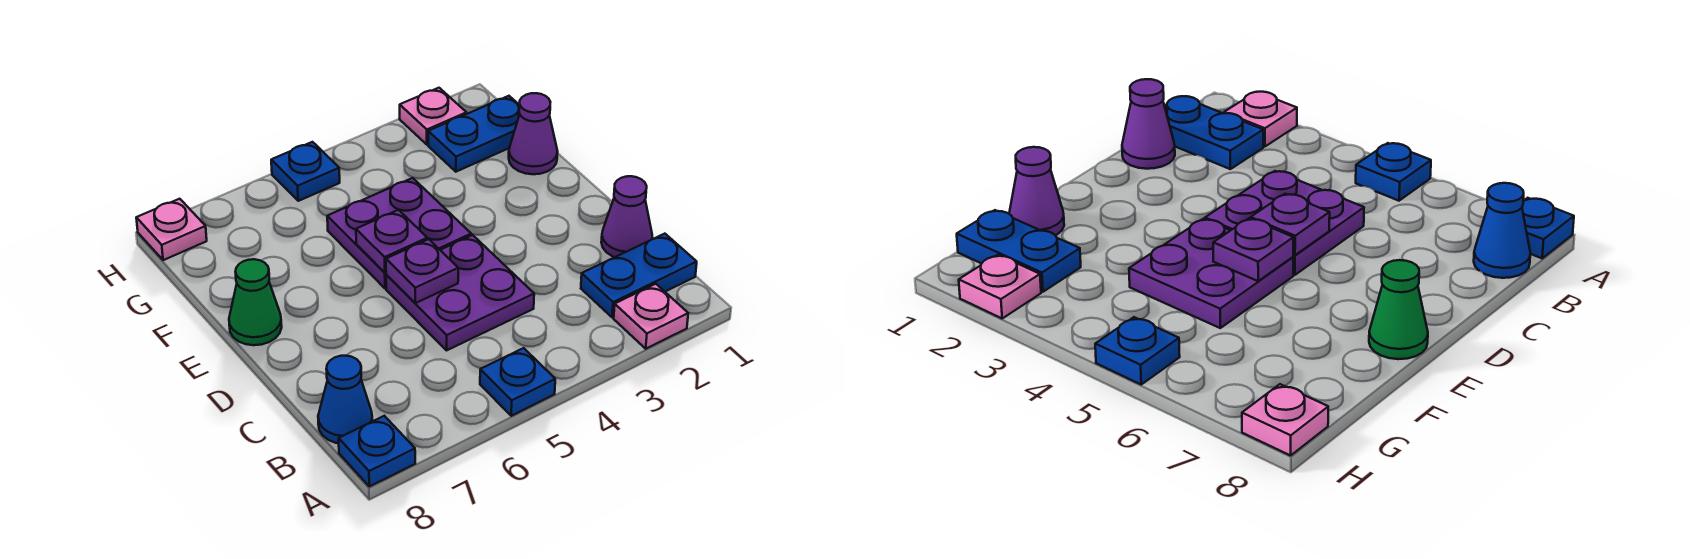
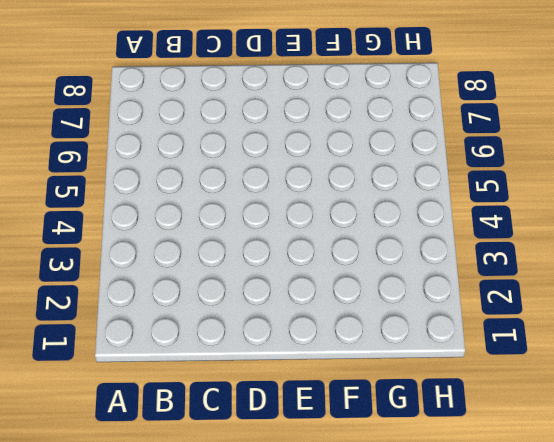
none -> pink 1x1 plate [614,284,688,349]
none -> blue 1x1 plate [480,348,555,416]
none -> blue 1x1 plate [339,416,415,486]

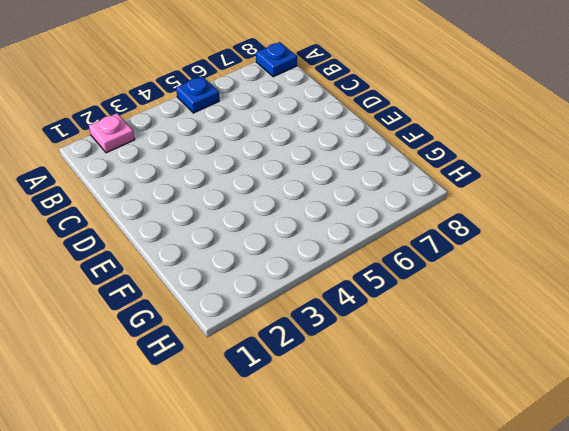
none -> blue 1x2 plate [581,234,697,317]
none -> blue 1x1 cone [318,356,372,443]
none -> purple 1x1 cone [601,176,652,257]

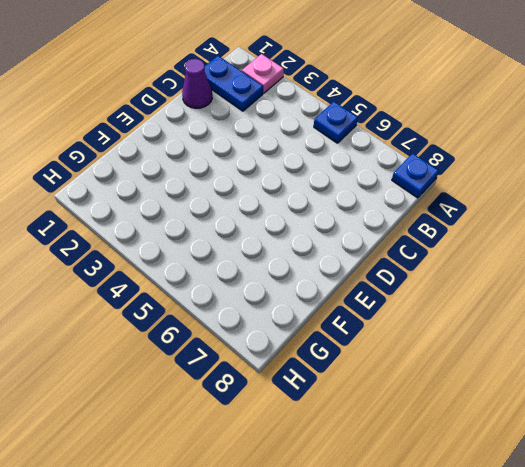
none -> blue 1x1 cone [318,356,372,443]
none -> purple 2x2 plate [386,235,534,351]
none -> purple 2x2 plate [327,178,471,288]

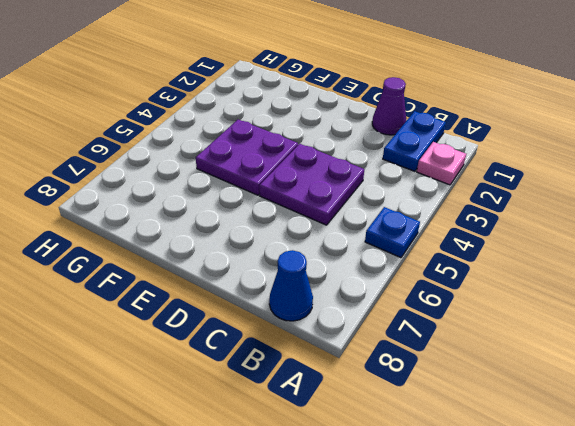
none -> blue 1x1 plate [339,416,415,486]
none -> green 1x1 cone [229,259,282,345]
none -> purple 1x1 cone [509,93,558,174]

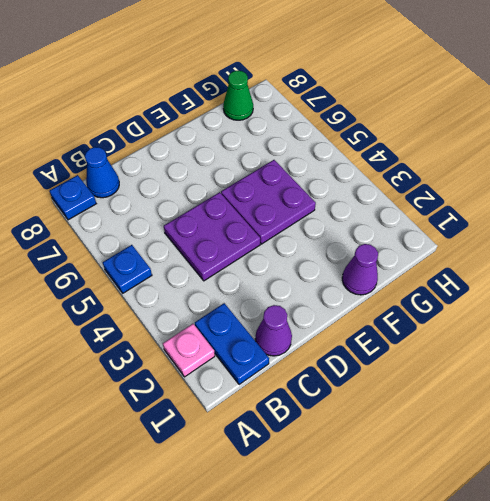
green 1x1 cone [223,71,253,120] -> green 1x1 cone moved to [229,259,282,345]
none -> blue 1x2 plate [428,96,520,172]
none -> pink 1x1 plate [400,88,467,145]
none -> blue 1x1 plate [271,142,340,201]

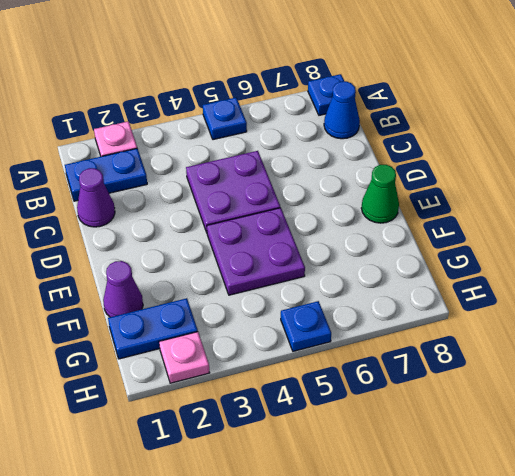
none -> pink 1x1 plate [136,199,207,260]
none -> purple 1x1 plate [386,239,458,303]
none -> purple 1x1 plate [356,210,427,273]

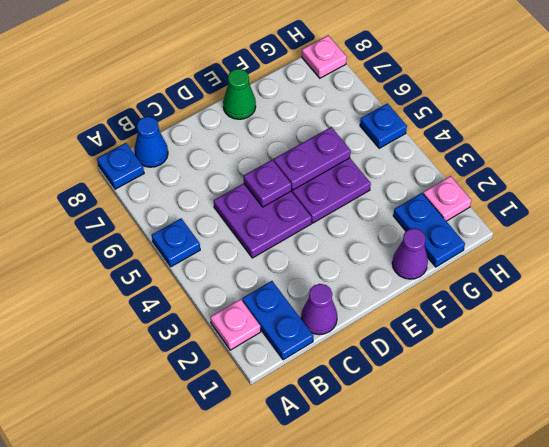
purple 1x2 plate [274,127,351,190] -> purple 1x1 plate [356,210,427,273]

